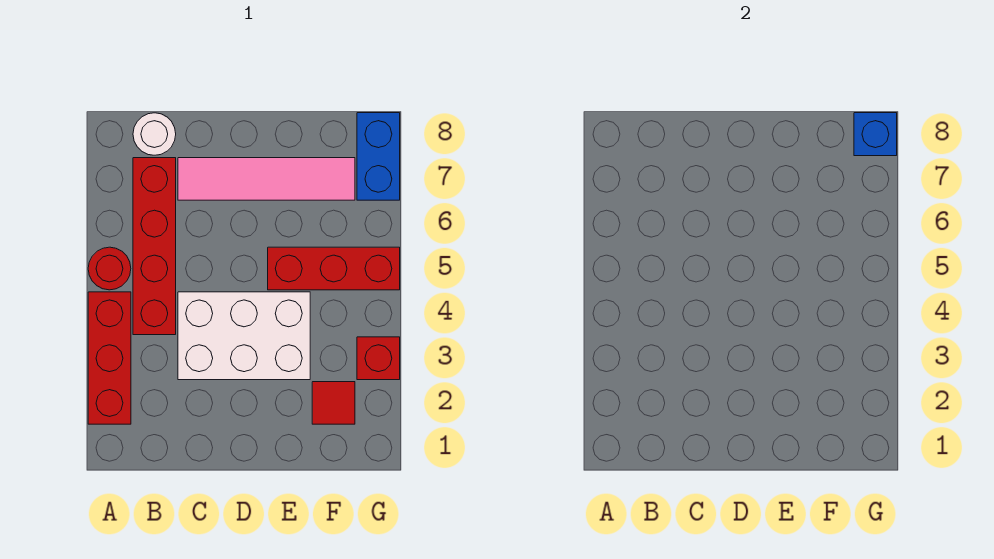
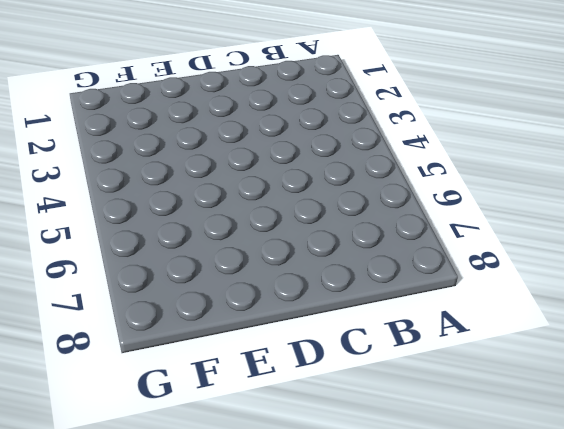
none -> red 1x3 brick [88,292,131,424]
none -> red 1x1 round brick [88,247,131,290]

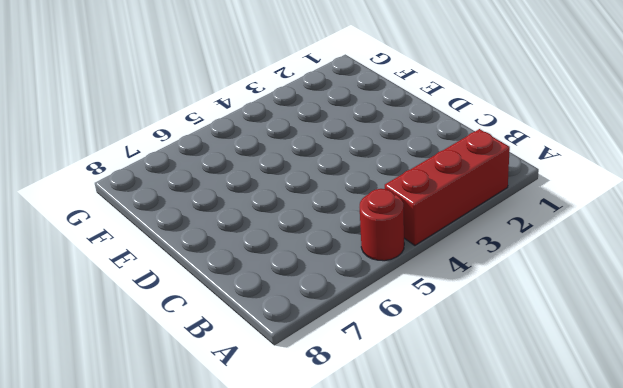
none -> red 1x4 brick [133,158,176,335]
none -> white 1x1 round brick [133,113,176,155]

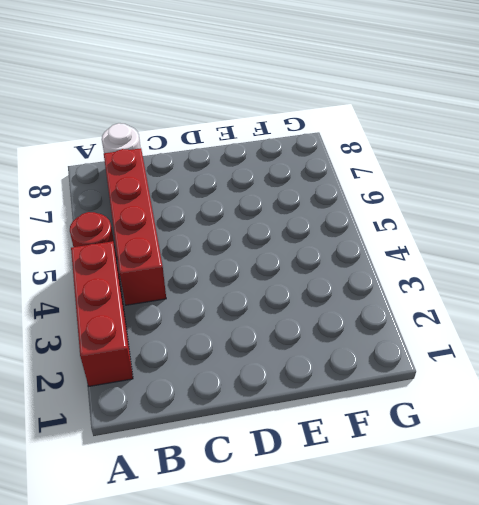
none -> white 2x3 brick [178,292,310,380]
none -> pink 1x4 tile [178,158,355,200]

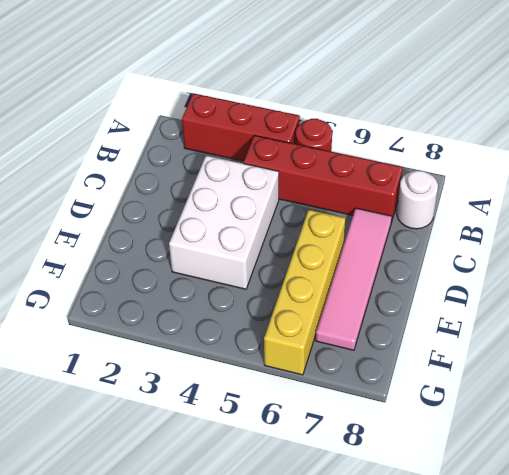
yellow 1x4 brick [264,210,346,375] -> none
none -> red 1x3 brick [268,247,400,290]
none -> red 1x1 tile [312,382,355,424]

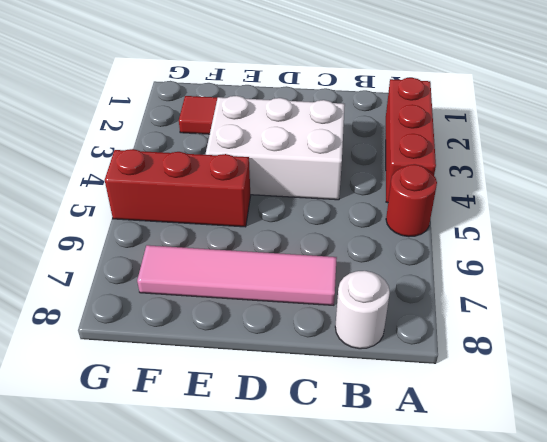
none -> red 1x4 brick [133,158,176,335]
none -> red 1x1 brick [357,337,400,380]

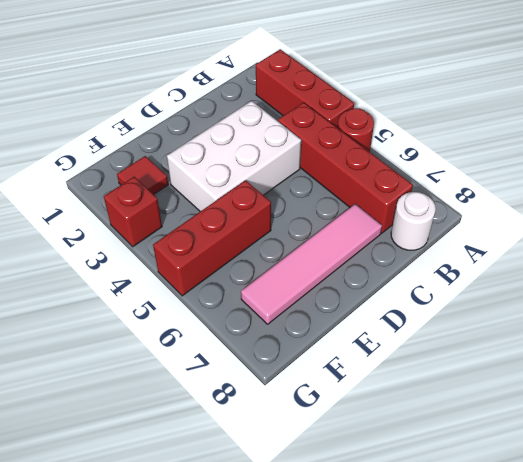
none -> blue 1x2 brick [357,113,400,200]
none -> blue 1x1 brick [854,113,897,156]

